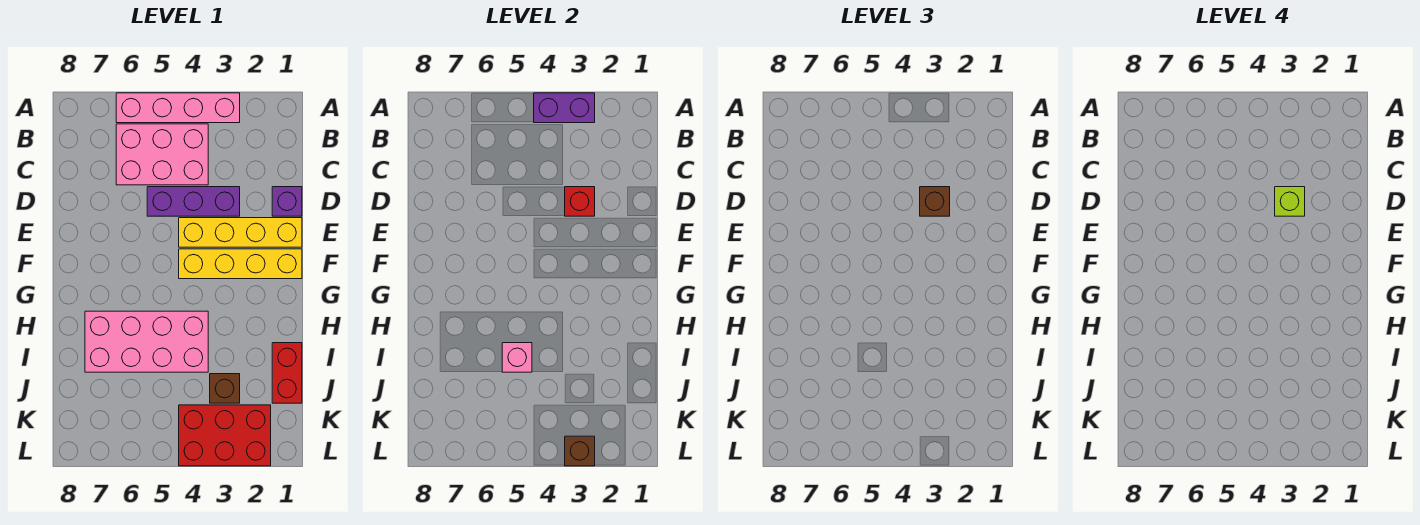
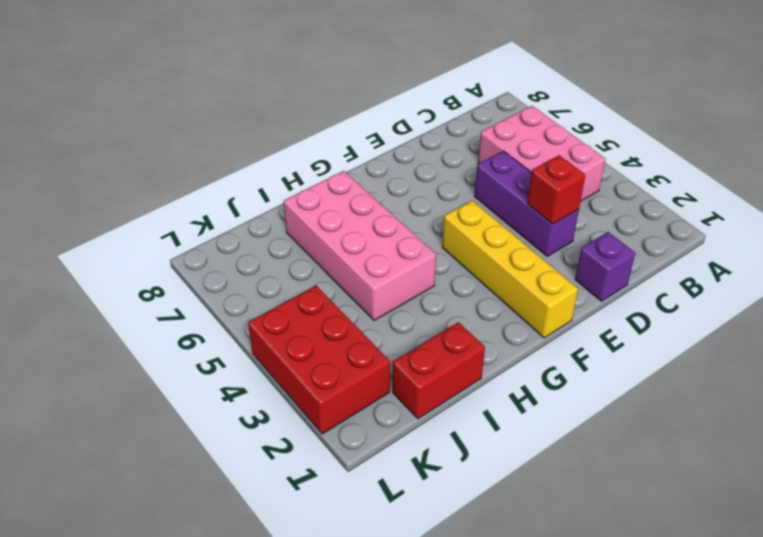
none -> pink 1x4 brick [116,93,240,123]
none -> yellow 1x4 brick [179,218,302,247]
none -> brown 1x1 brick [210,374,240,403]

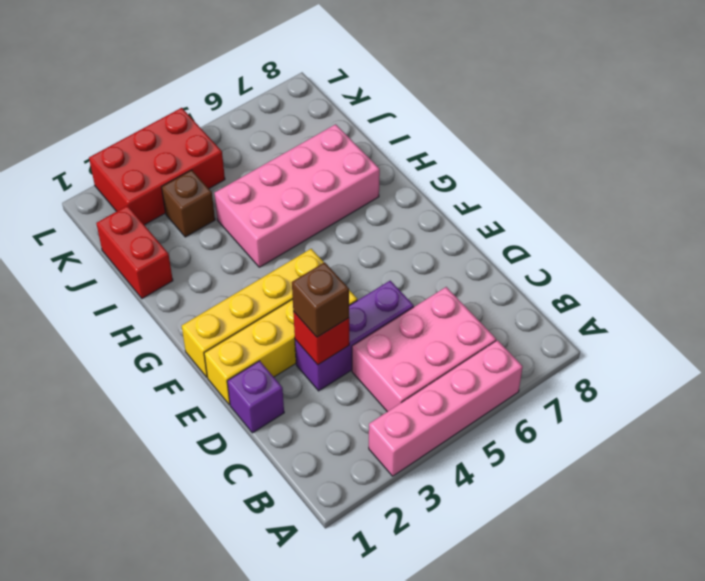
none -> purple 1x2 brick [534,93,595,123]
none -> pink 1x1 brick [502,343,532,372]
none -> brown 1x1 brick [565,436,595,466]

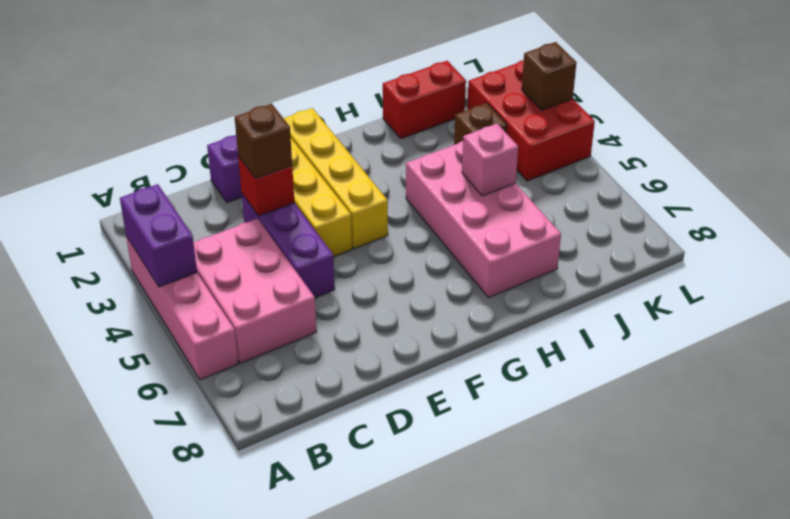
none -> lime 1x1 brick [1275,187,1305,216]

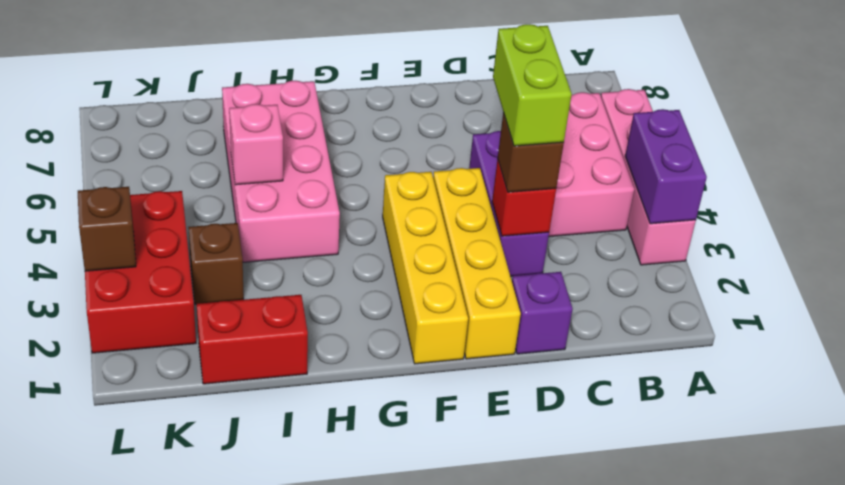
lime 1x2 brick [493,24,572,146] -> lime 1x1 brick [1275,187,1305,216]

